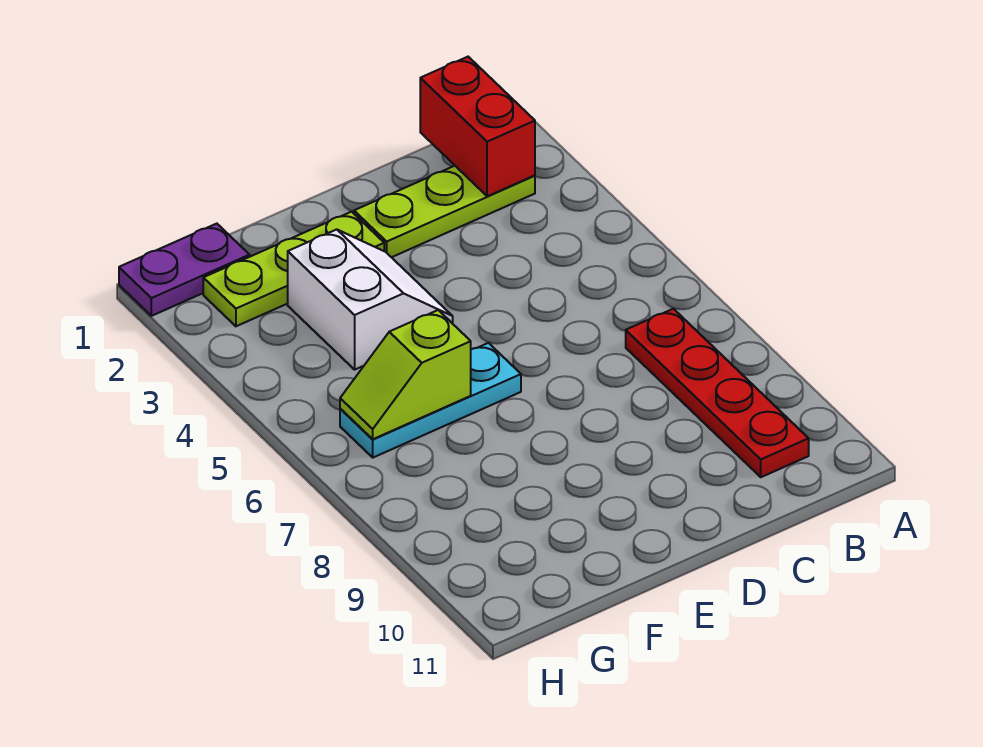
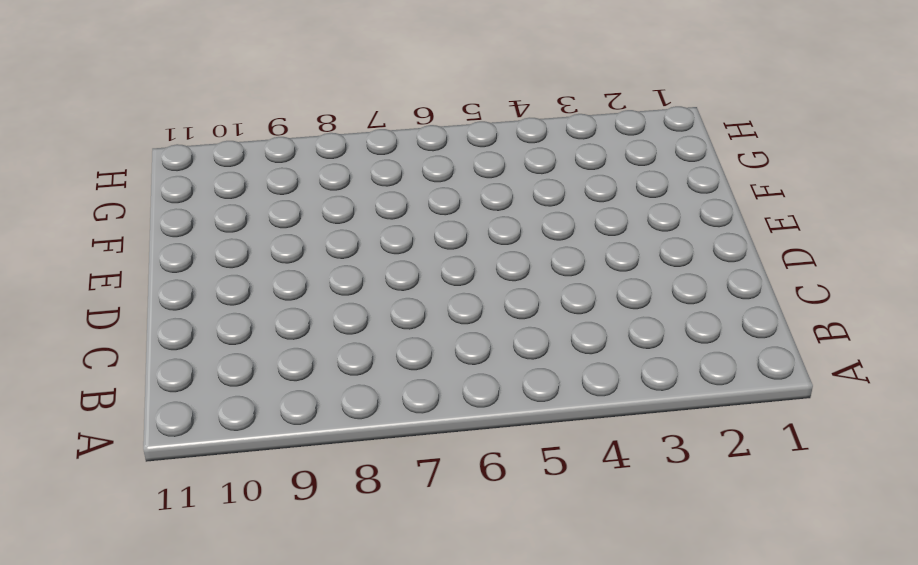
none -> lime 1x3 plate [354,166,535,257]
none -> red 1x4 plate [626,309,809,477]

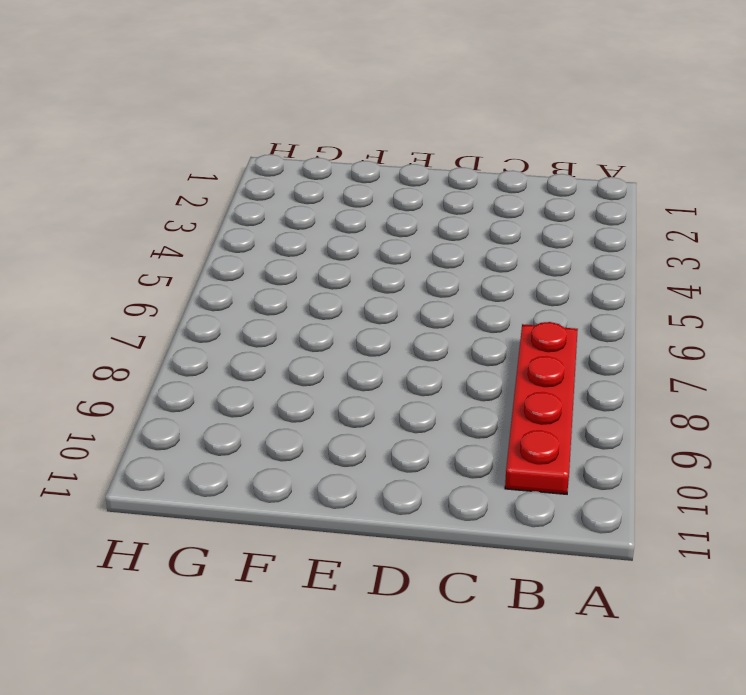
none -> lime 1x3 plate [354,166,535,257]
none -> lime 1x3 plate [203,212,384,326]

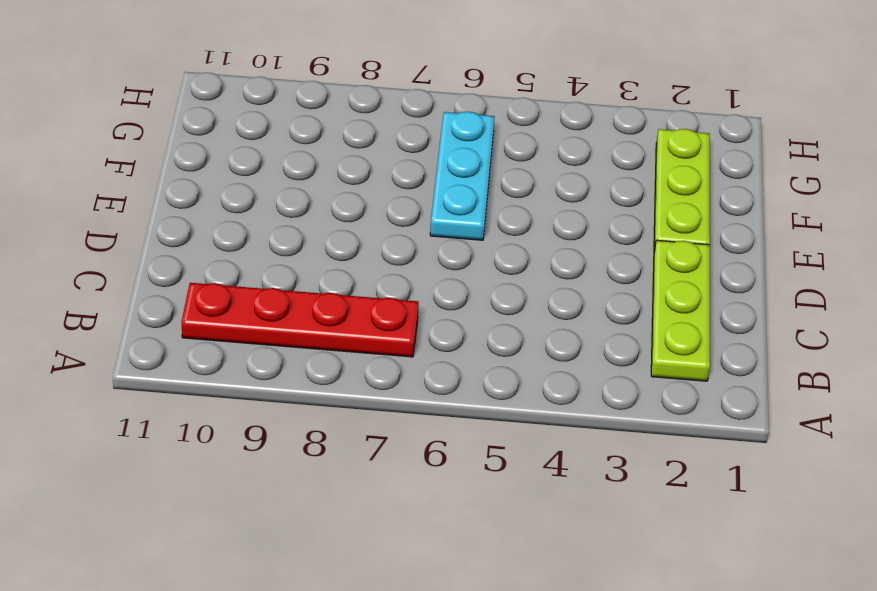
none -> white 2x2 slope [288,229,453,370]
none -> purple 1x2 plate [119,224,250,316]

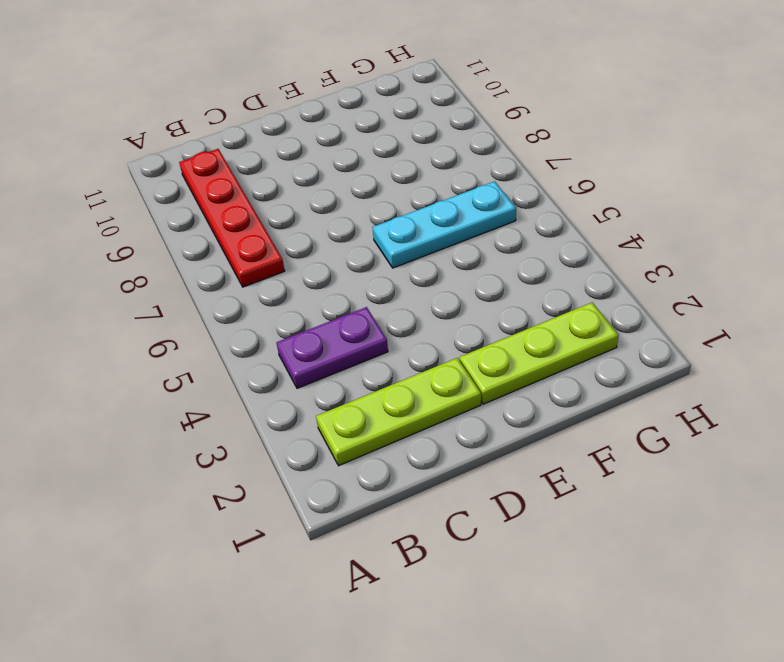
purple 1x2 plate [276,307,388,388] -> purple 1x2 plate moved to [119,224,250,316]
none -> white 2x2 slope [288,229,453,370]
none -> red 1x2 brick [420,57,535,196]

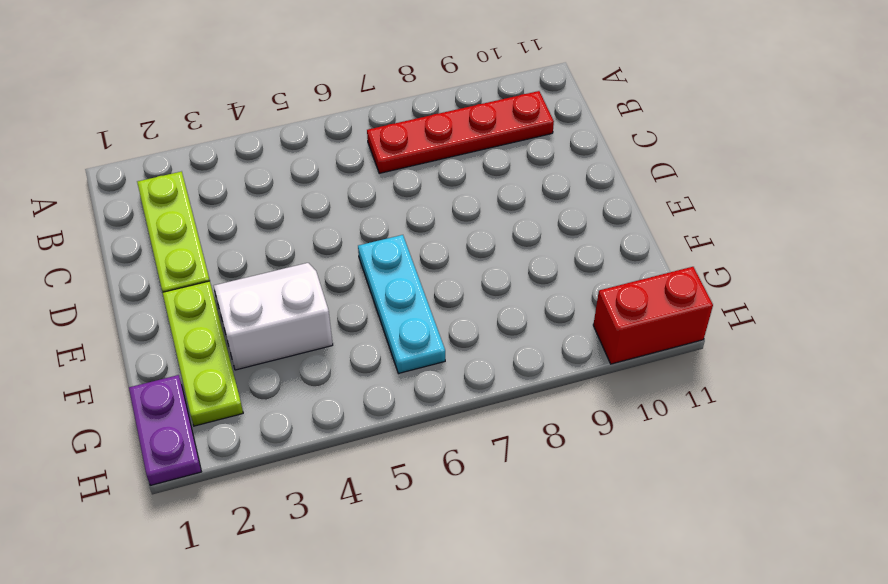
red 1x2 brick [593,267,713,364] -> red 1x2 brick moved to [420,57,535,196]
none -> lime 1x2 slope [340,310,471,439]

